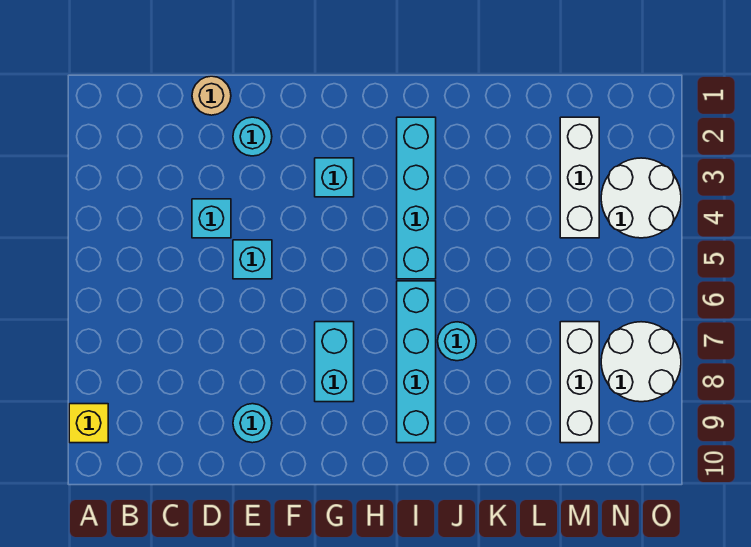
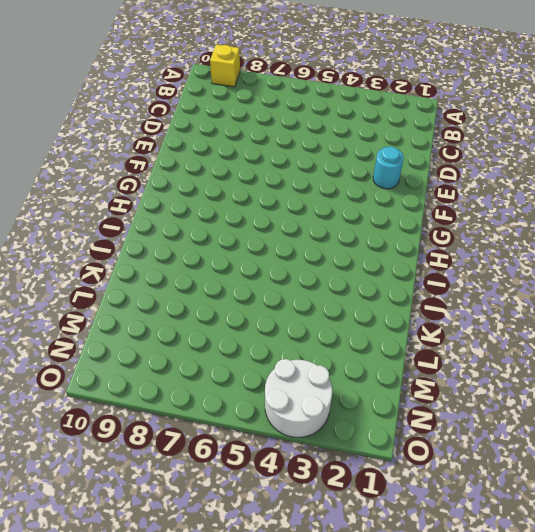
none -> tan 1x1 round brick [192,76,231,115]
none -> cyan 1x1 brick [192,199,231,238]
none -> cyan 1x1 brick [233,240,272,279]

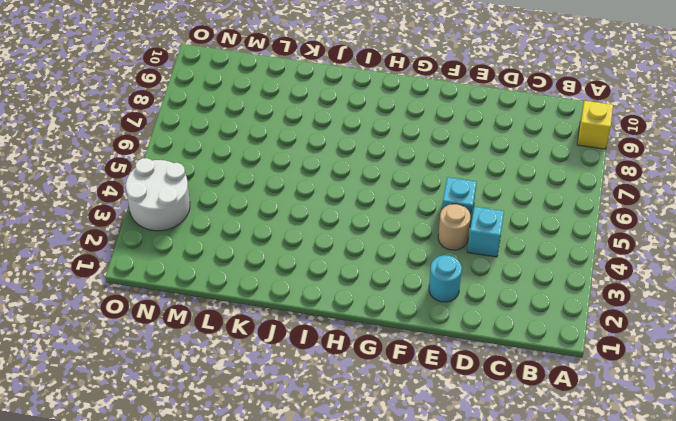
tan 1x1 round brick [438,204,470,250] -> tan 1x1 round brick moved to [192,76,231,115]
none -> cyan 1x1 round brick [233,404,272,443]
none -> cyan 1x1 brick [315,158,354,197]
none -> cyan 1x2 brick [315,322,354,402]

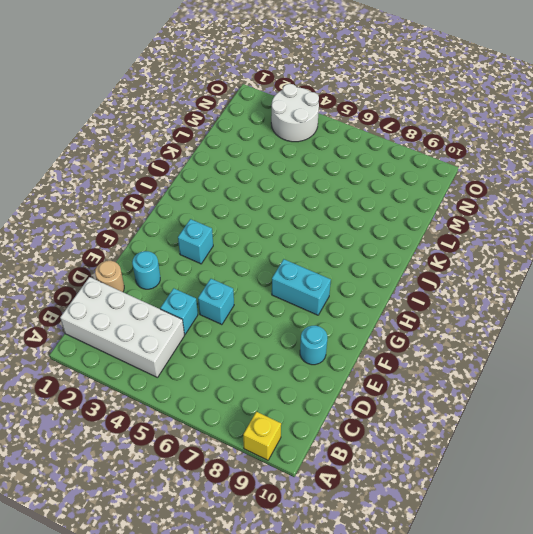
white 2x4 brick [60,277,185,378] -> none
none -> cyan 1x4 brick [397,117,436,279]
none -> cyan 1x4 brick [397,281,436,443]
none -> cyan 1x1 round brick [438,322,476,361]

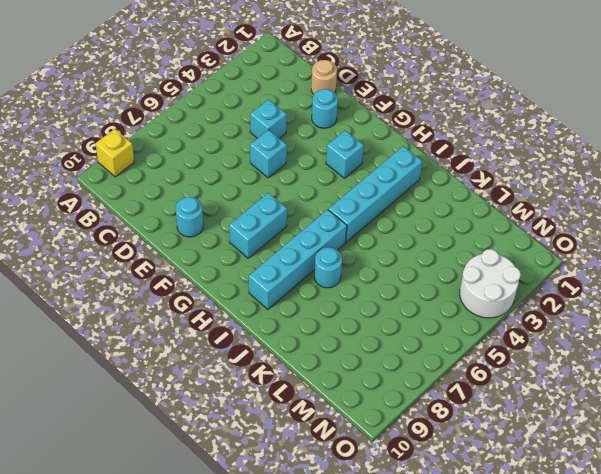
none -> white 1x3 brick [560,117,599,238]
none -> white 1x3 brick [560,322,599,443]
none -> white 2x2 round brick [601,322,681,402]

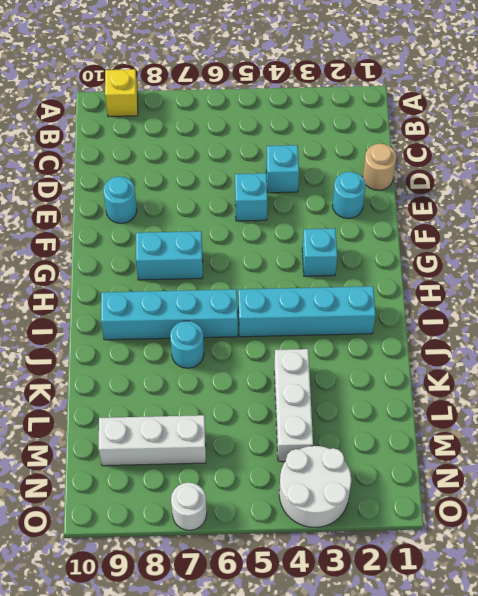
white 1x3 brick [274,349,313,461] -> white 1x3 brick turned to [560,117,599,238]
white 1x1 round brick [171,482,207,530] -> white 2x2 round brick [601,322,681,402]

